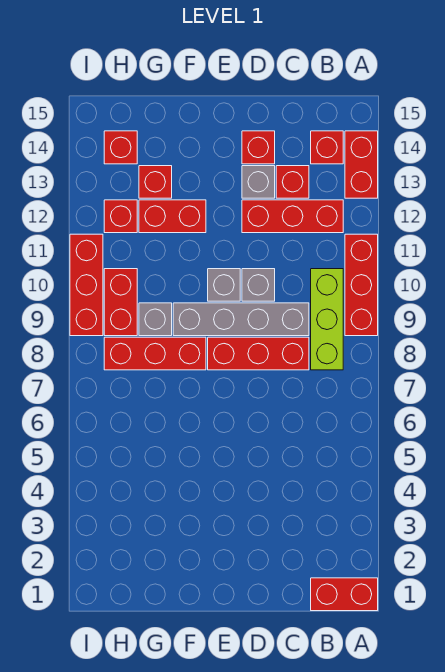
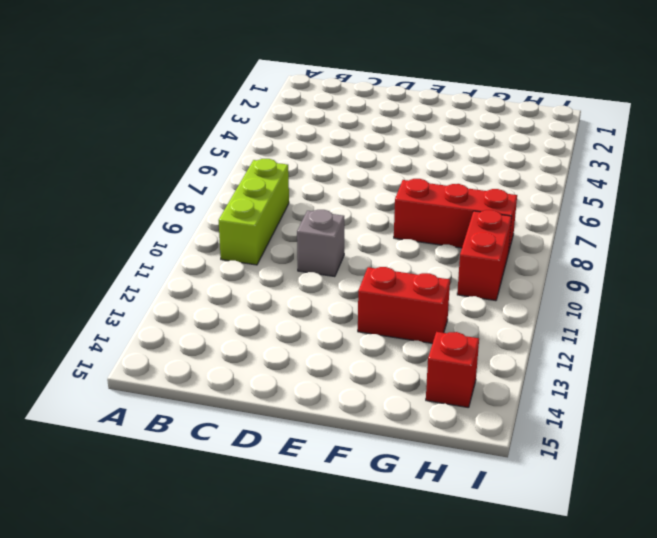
none -> red 1x2 brick [311,578,378,611]
none -> red 1x3 brick [345,234,378,336]
none -> red 1x2 brick [345,131,378,198]

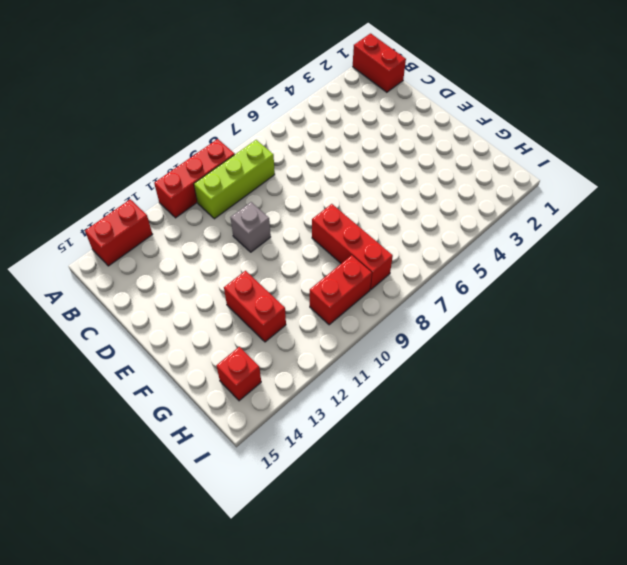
none -> red 1x3 brick [242,200,343,233]
none -> red 1x1 brick [311,131,343,164]
none -> red 1x3 brick [208,337,309,370]

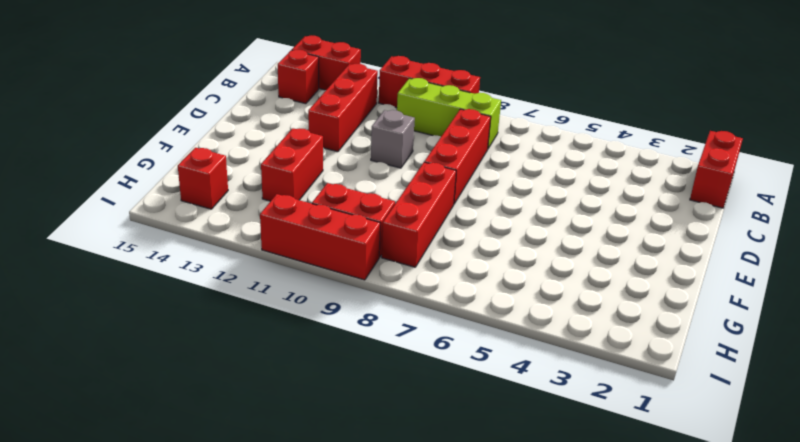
none -> grey 1x4 brick [173,303,309,336]
none -> red 1x1 brick [276,166,309,198]
none -> grey 1x1 brick [242,166,275,198]

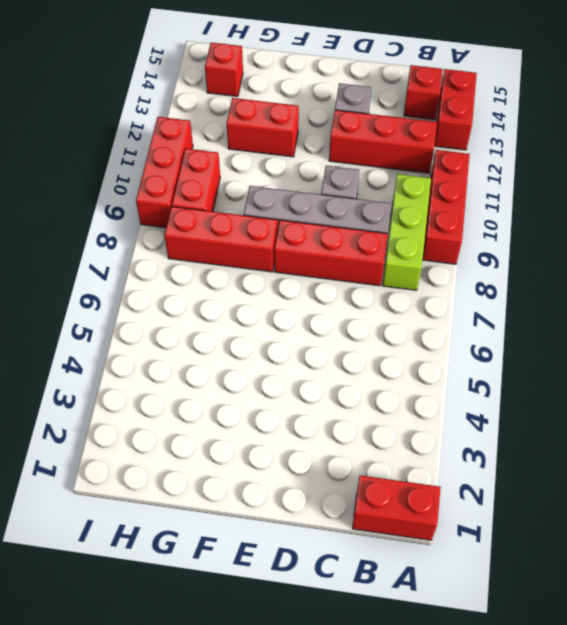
none -> red 1x1 brick [276,166,309,198]
none -> red 1x1 brick [242,131,275,164]
none -> grey 1x1 brick [208,269,240,301]

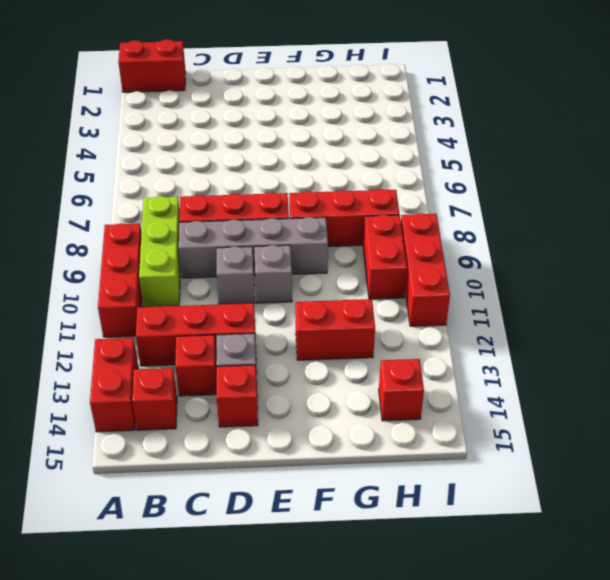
none -> grey 1x1 brick [139,303,172,336]
none -> red 1x1 brick [139,166,172,198]
none -> red 1x1 brick [104,200,137,233]

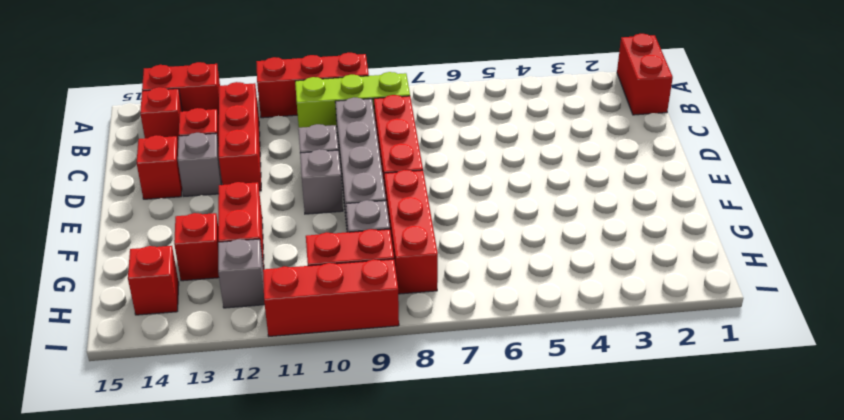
grey 1x1 brick [218,239,265,308] -> red 1x1 brick [104,200,137,233]

